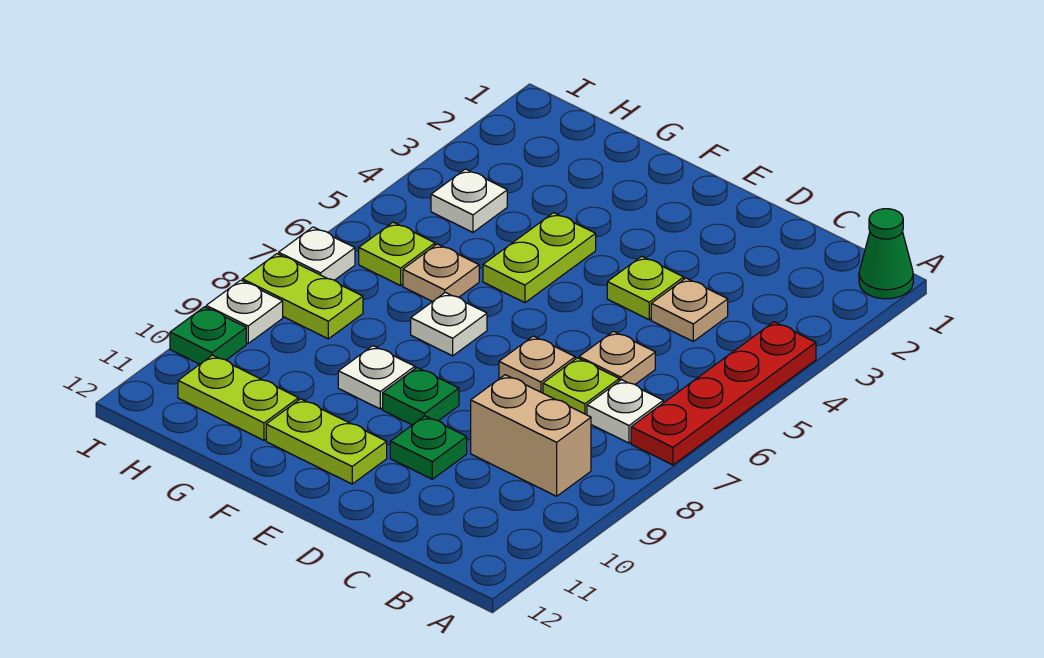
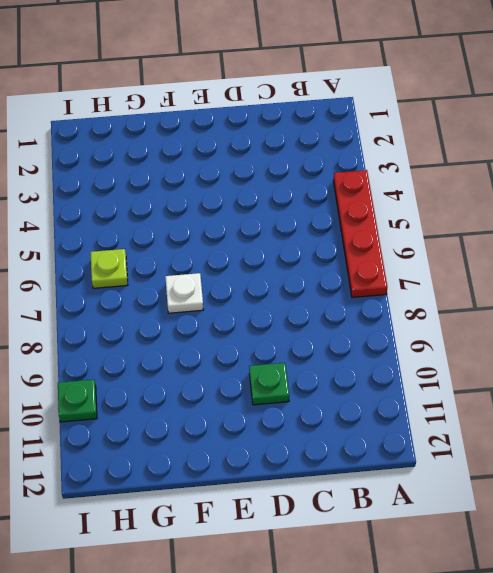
none -> green 1x1 cone [859,209,913,299]
none -> white 1x1 plate [587,380,663,443]
none -> tan 1x2 brick [471,375,591,496]

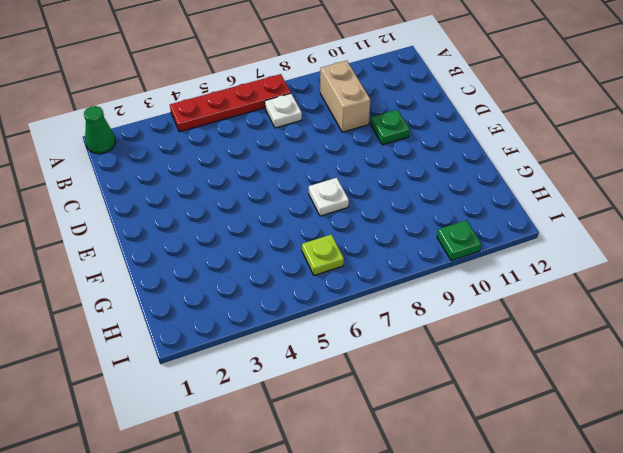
none -> tan 1x1 plate [651,278,728,341]
none -> tan 1x1 plate [579,331,655,384]
none -> lime 1x1 plate [543,358,619,415]

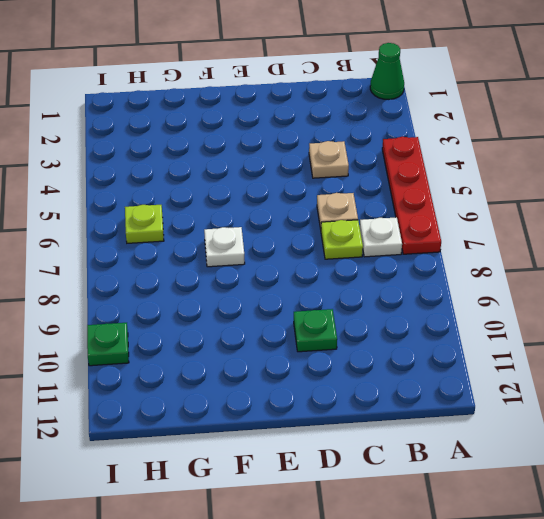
none -> tan 1x2 brick [471,375,591,496]
none -> lime 1x1 plate [607,256,684,320]
none -> tan 1x1 plate [499,336,575,393]

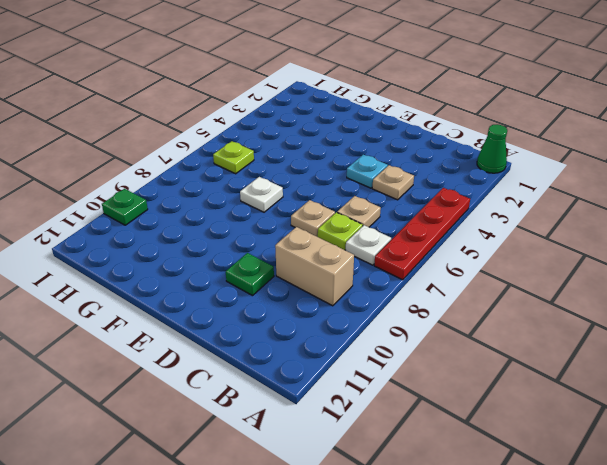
cyan 1x1 plate [347,155,388,188] -> lime 1x1 plate [607,256,684,320]
none -> green 1x1 plate [383,368,459,425]
none -> lime 1x2 plate [266,399,387,484]
none -> lime 1x2 plate [483,213,596,303]

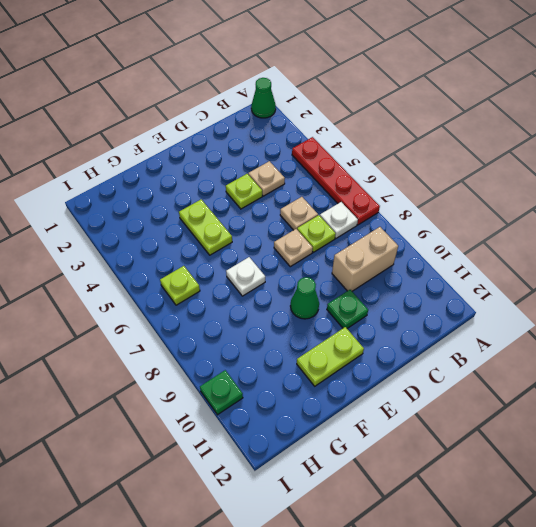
green 1x1 cone [291,277,319,319] -> green 1x1 plate [383,368,459,425]
none -> white 1x1 plate [338,346,415,409]
none -> tan 1x1 plate [403,244,479,302]
none -> lime 1x2 plate [178,355,298,440]

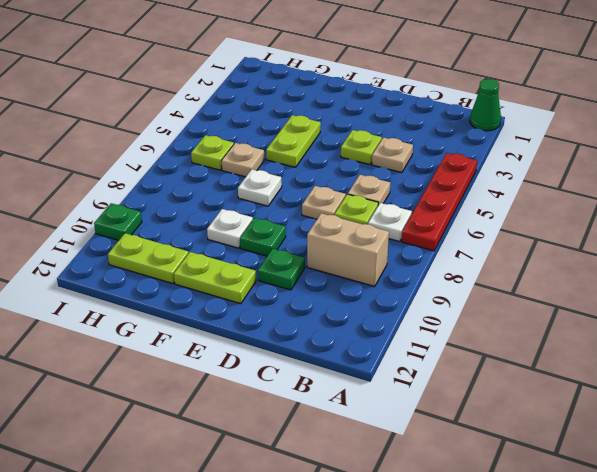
none -> white 1x1 plate [431,169,507,232]
none -> lime 1x2 plate [242,254,363,339]
none -> white 1x1 plate [279,227,355,280]

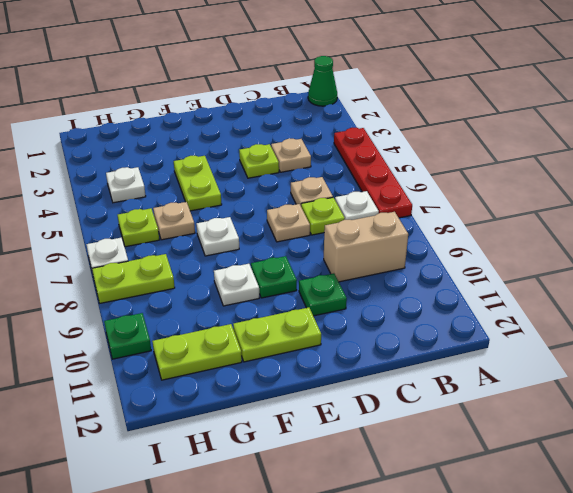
none -> white 1x1 plate [206,280,283,343]

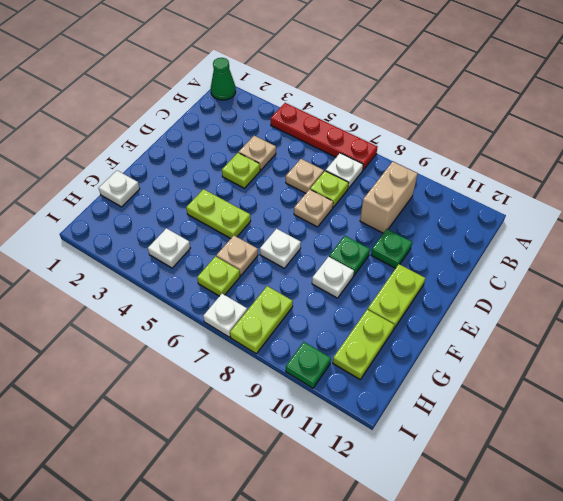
white 1x1 plate [99,171,140,207] -> white 1x1 plate moved to [206,280,283,343]

